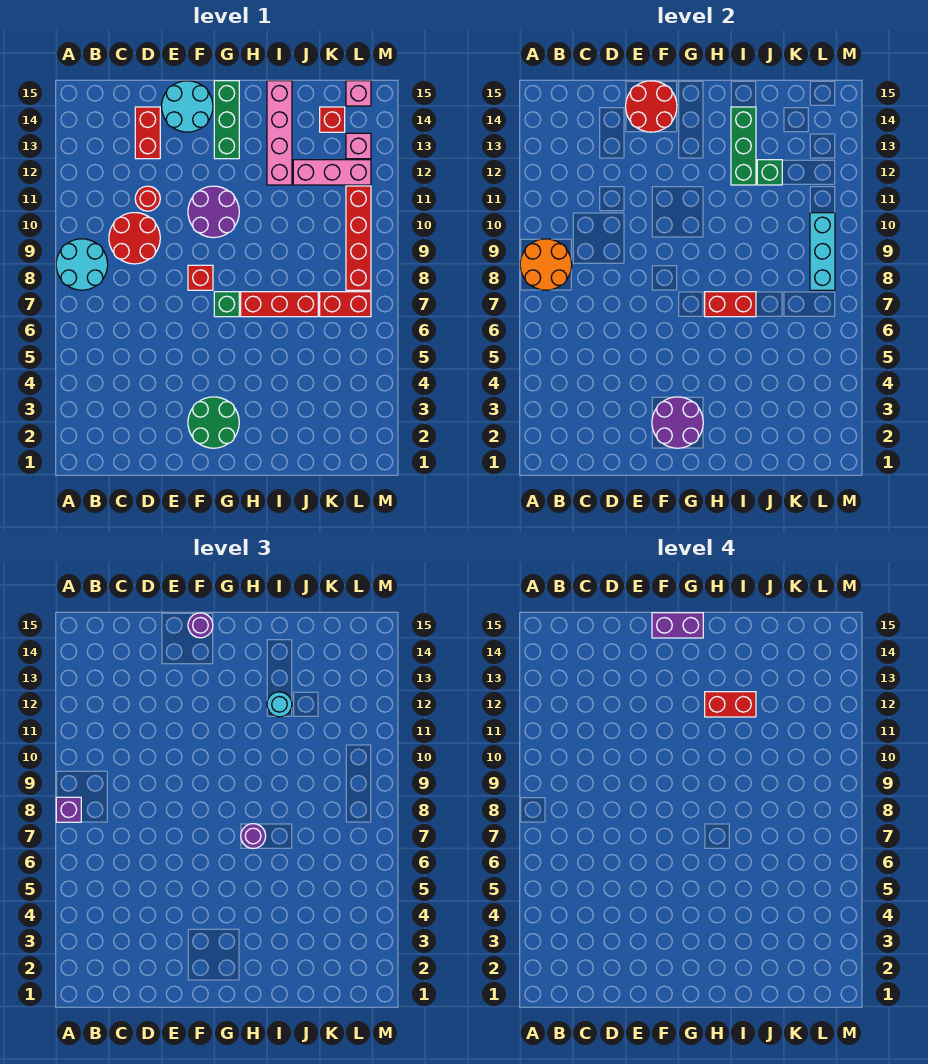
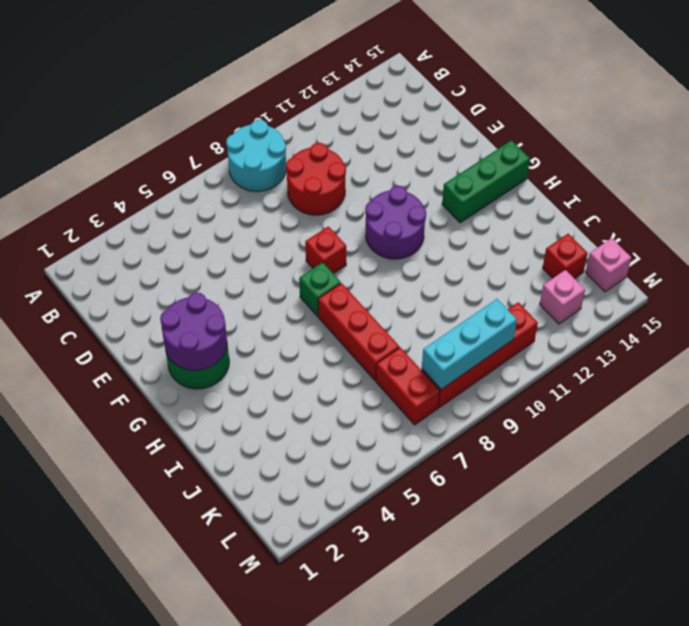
none -> red 1x1 round brick [135,186,160,211]
none -> red 1x2 brick [135,107,160,159]
none -> cyan 2x2 round brick [162,81,213,132]
none -> pink 1x4 brick [267,81,292,185]

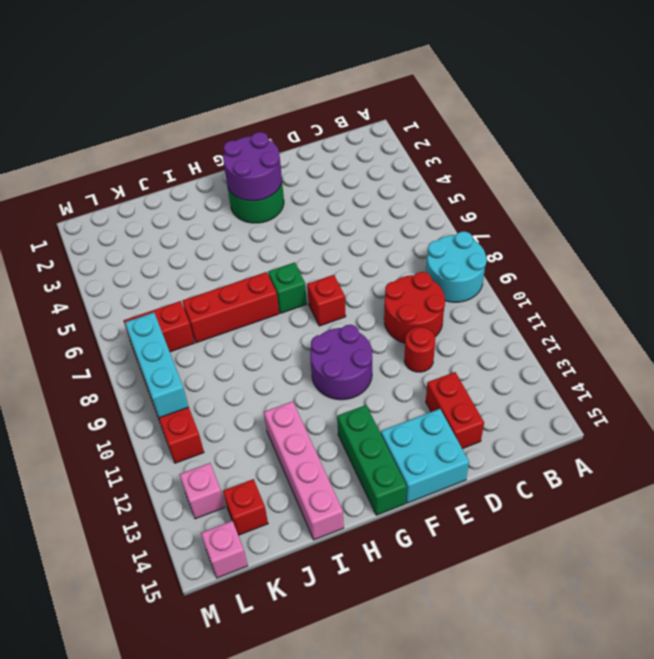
cyan 2x2 brick [381,409,469,503] -> cyan 2x2 round brick [162,81,213,132]
none -> pink 1x3 brick [293,160,371,185]
none -> orange 2x2 round brick [520,239,572,290]
none -> red 2x2 round brick [626,81,677,132]
none -> red 1x2 brick [705,292,756,317]

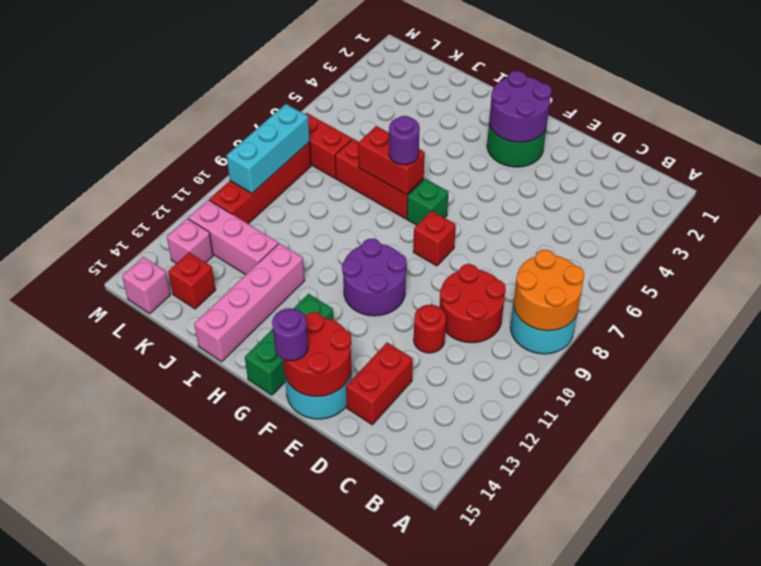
none -> green 1x3 brick [731,107,756,185]
none -> green 1x1 brick [757,160,782,185]
none -> purple 1x1 brick [56,797,81,822]
none -> cyan 1x1 round brick [267,692,292,717]

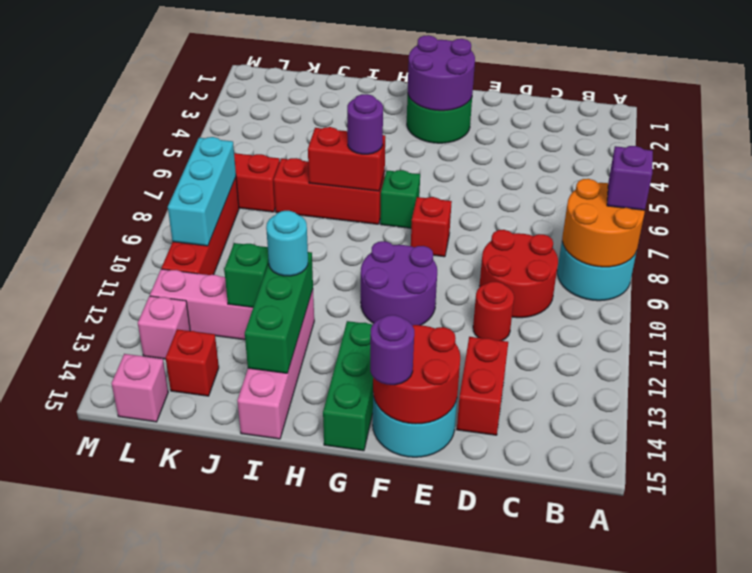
none -> purple 1x2 brick [652,613,703,638]
none -> red 1x2 brick [705,692,756,717]

